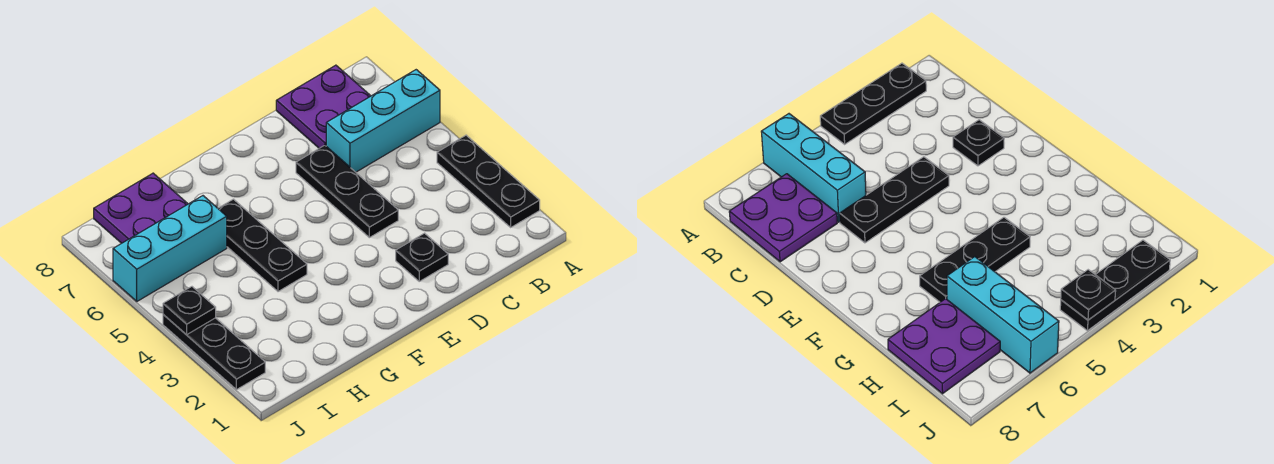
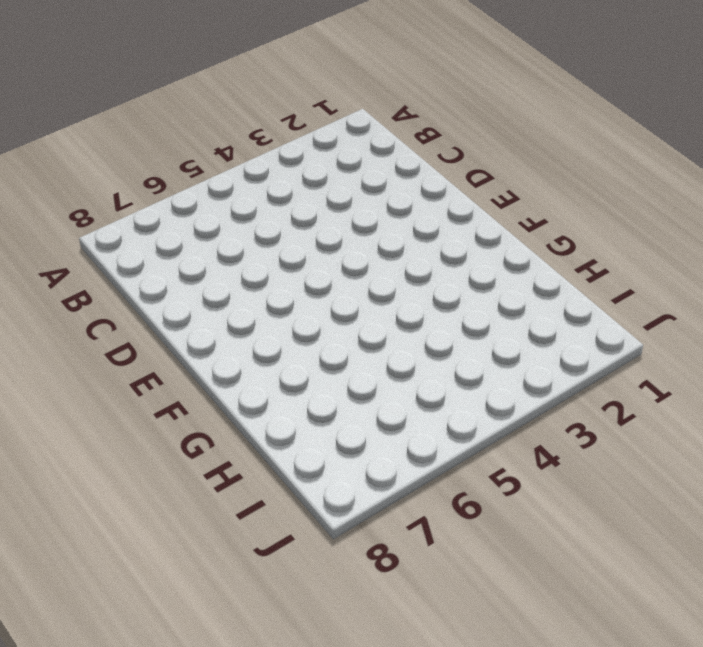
none -> black 1x3 plate [437,135,540,227]
none -> cyan 1x3 brick [326,70,440,172]

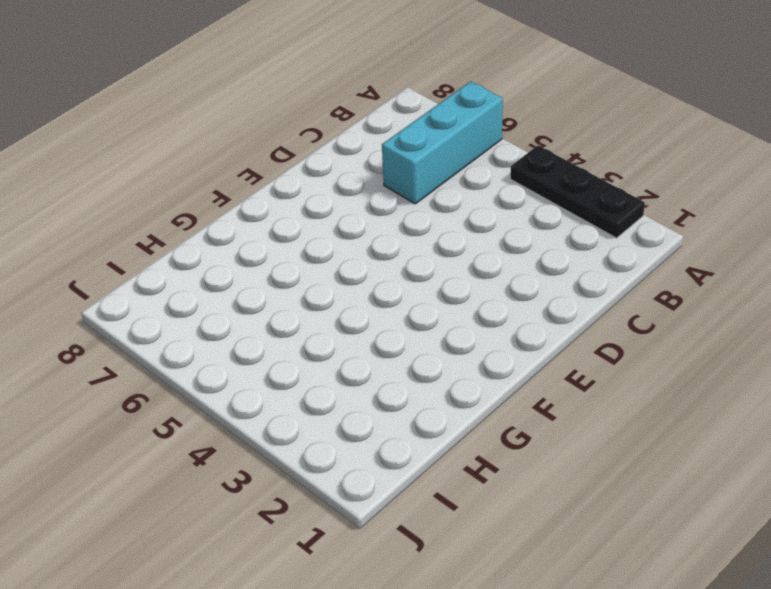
none -> purple 2x2 plate [276,65,370,148]
none -> black 1x1 plate [396,233,448,281]

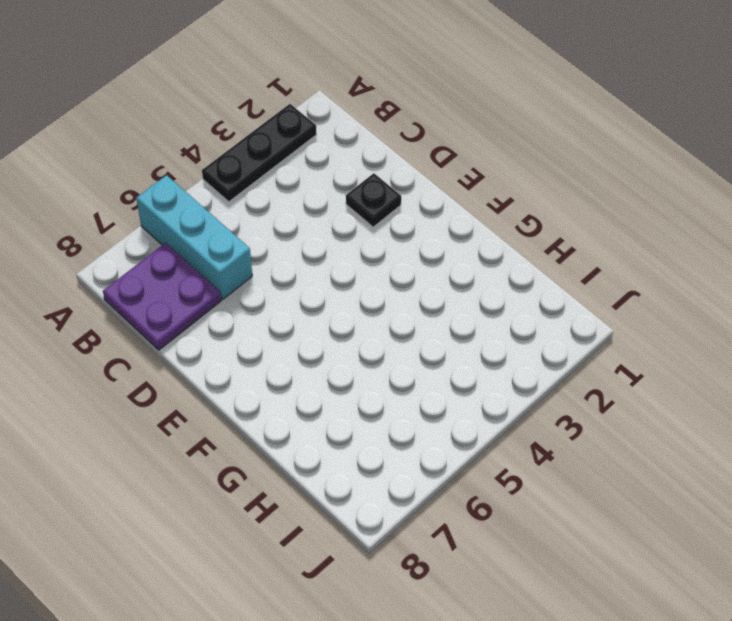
none -> black 1x3 plate [296,145,398,238]
none -> black 1x3 plate [218,199,307,292]

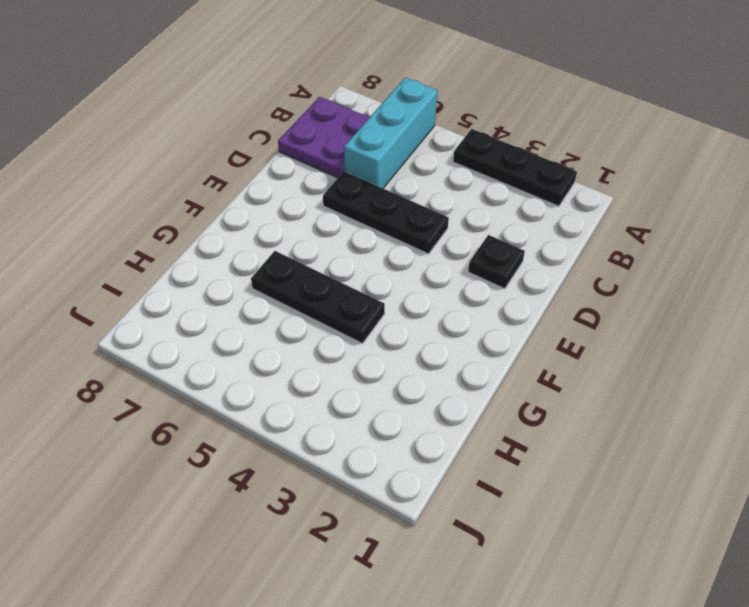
none -> cyan 1x3 brick [113,196,227,301]
none -> purple 2x2 plate [94,173,188,243]

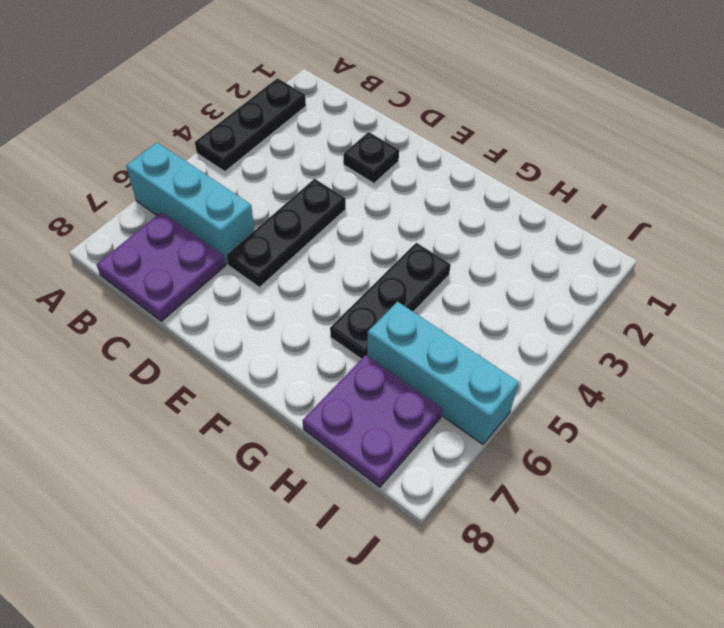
none -> black 1x3 plate [163,314,265,390]
none -> black 1x1 plate [163,287,216,335]

